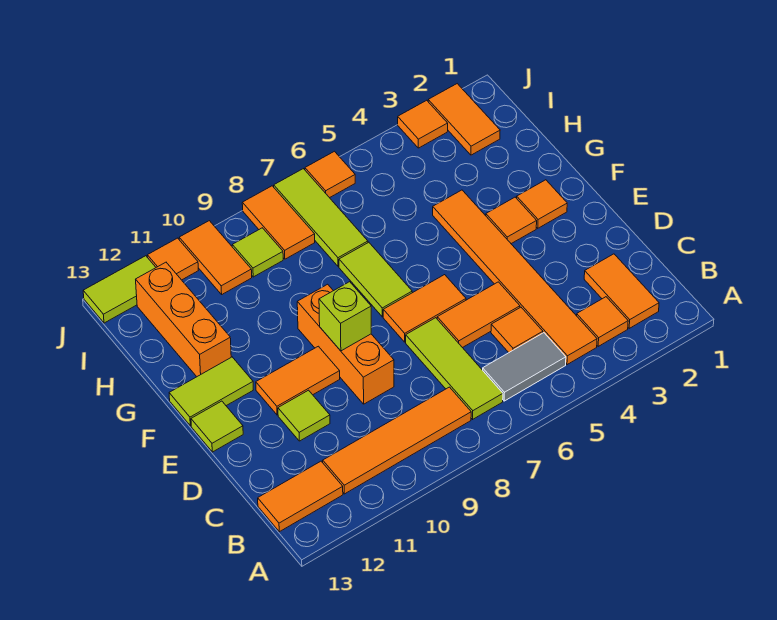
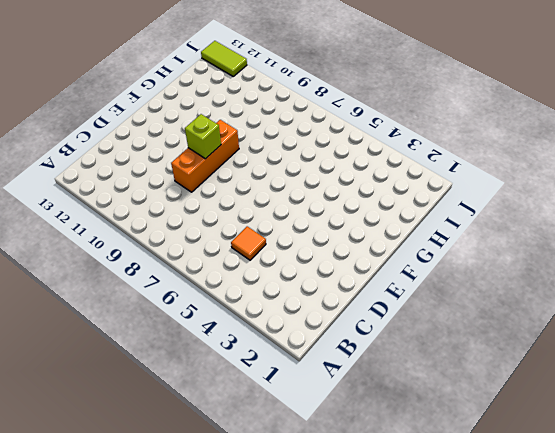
none -> orange 1x2 tile [584,254,659,328]
none -> orange 1x1 tile [577,297,628,346]
none -> orange 1x6 tile [433,190,597,365]

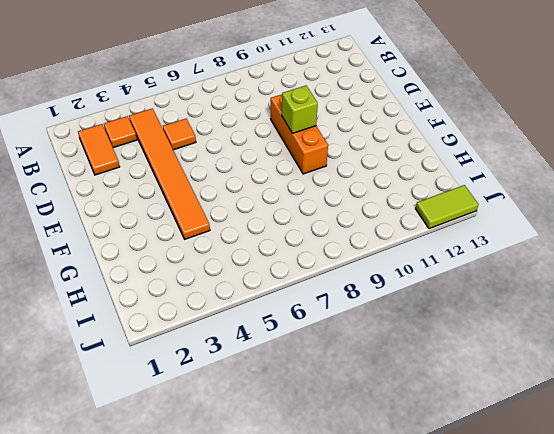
none -> grey 1x2 tile [483,333,566,401]
none -> lime 1x3 tile [406,318,503,419]
none -> orange 1x4 tile [323,387,471,494]

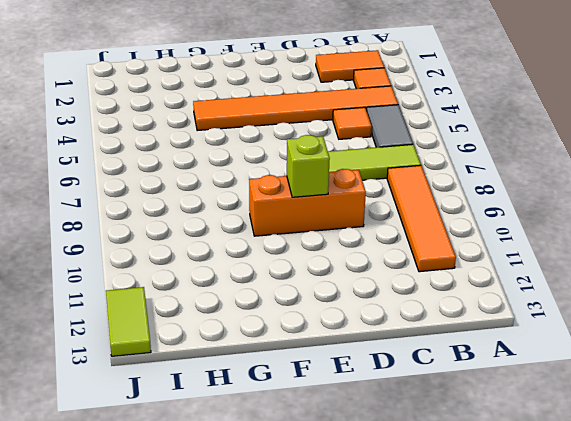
none -> orange 1x2 tile [258,461,343,532]
none -> orange 1x2 tile [437,282,520,348]
none -> lime 1x1 tile [278,390,330,441]

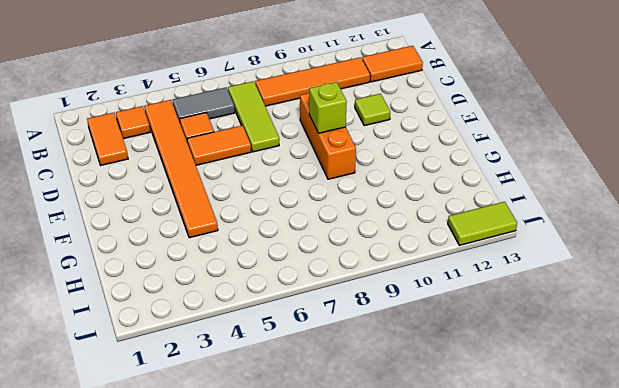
none -> orange 1x2 tile [383,275,466,342]
none -> orange 1x2 tile [256,346,340,415]
none -> lime 1x1 tile [191,401,243,452]

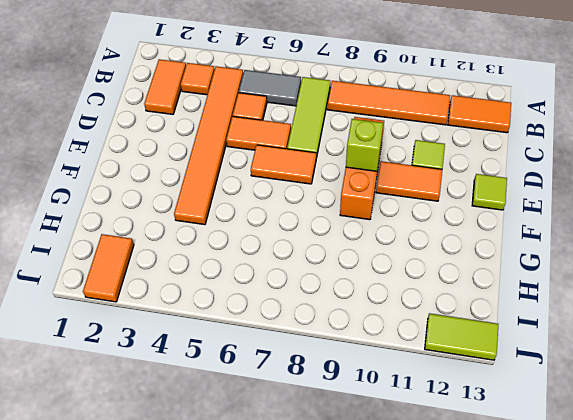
none -> orange 1x1 tile [517,180,567,228]
none -> orange 1x1 tile [486,197,537,244]
none -> lime 1x2 tile [339,242,412,317]

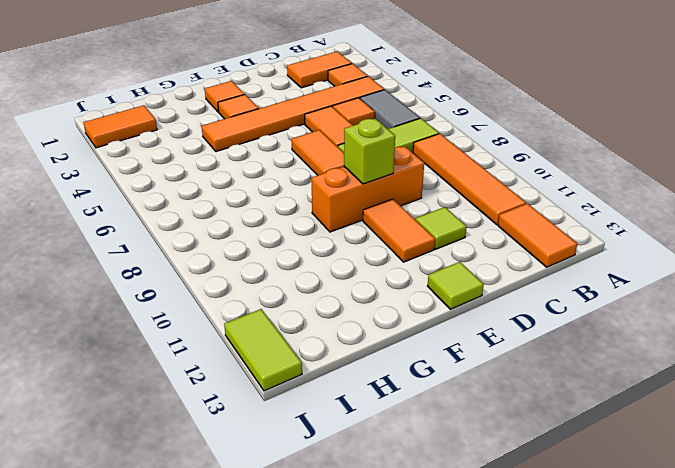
none -> lime 1x2 tile [339,242,412,317]
none -> lime 1x2 tile [169,357,253,426]
none -> orange 1x3 brick [136,262,231,377]

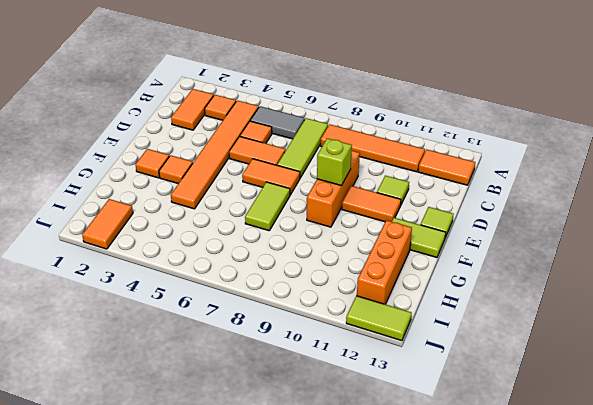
none -> lime 1x3 tile [274,169,368,267]
none -> orange 1x2 tile [242,186,315,259]
none -> lime 1x1 tile [232,228,283,277]

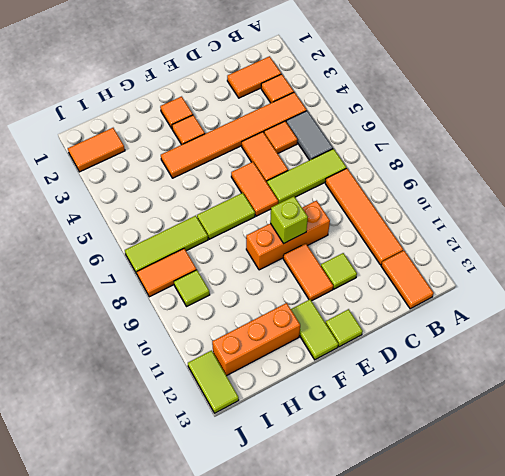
none -> orange 1x2 tile [179,221,252,294]
none -> orange 1x1 tile [398,100,448,148]
none -> orange 1x1 tile [305,151,355,198]

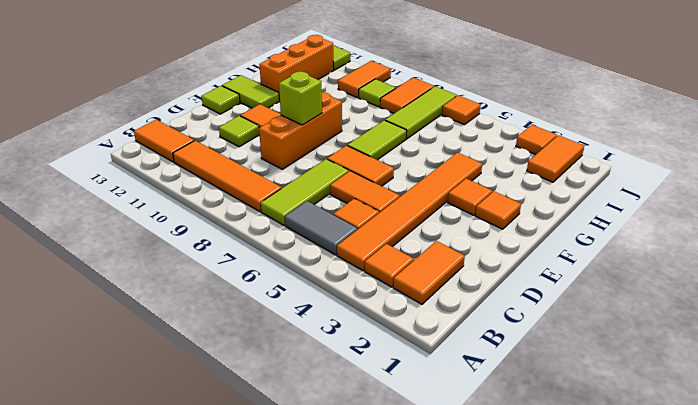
none -> orange 1x1 tile [147,238,198,280]

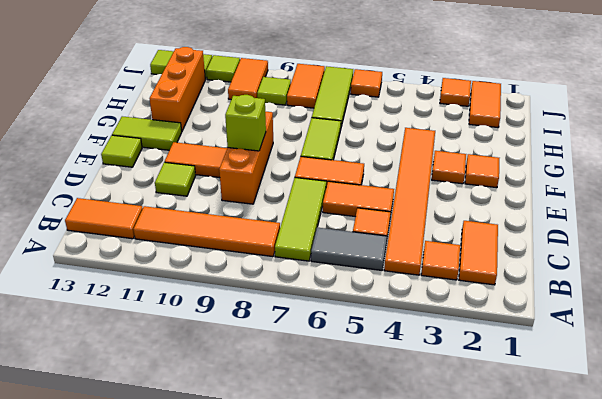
lime 1x1 tile [206,55,240,82] -> orange 1x1 tile [147,238,198,280]

